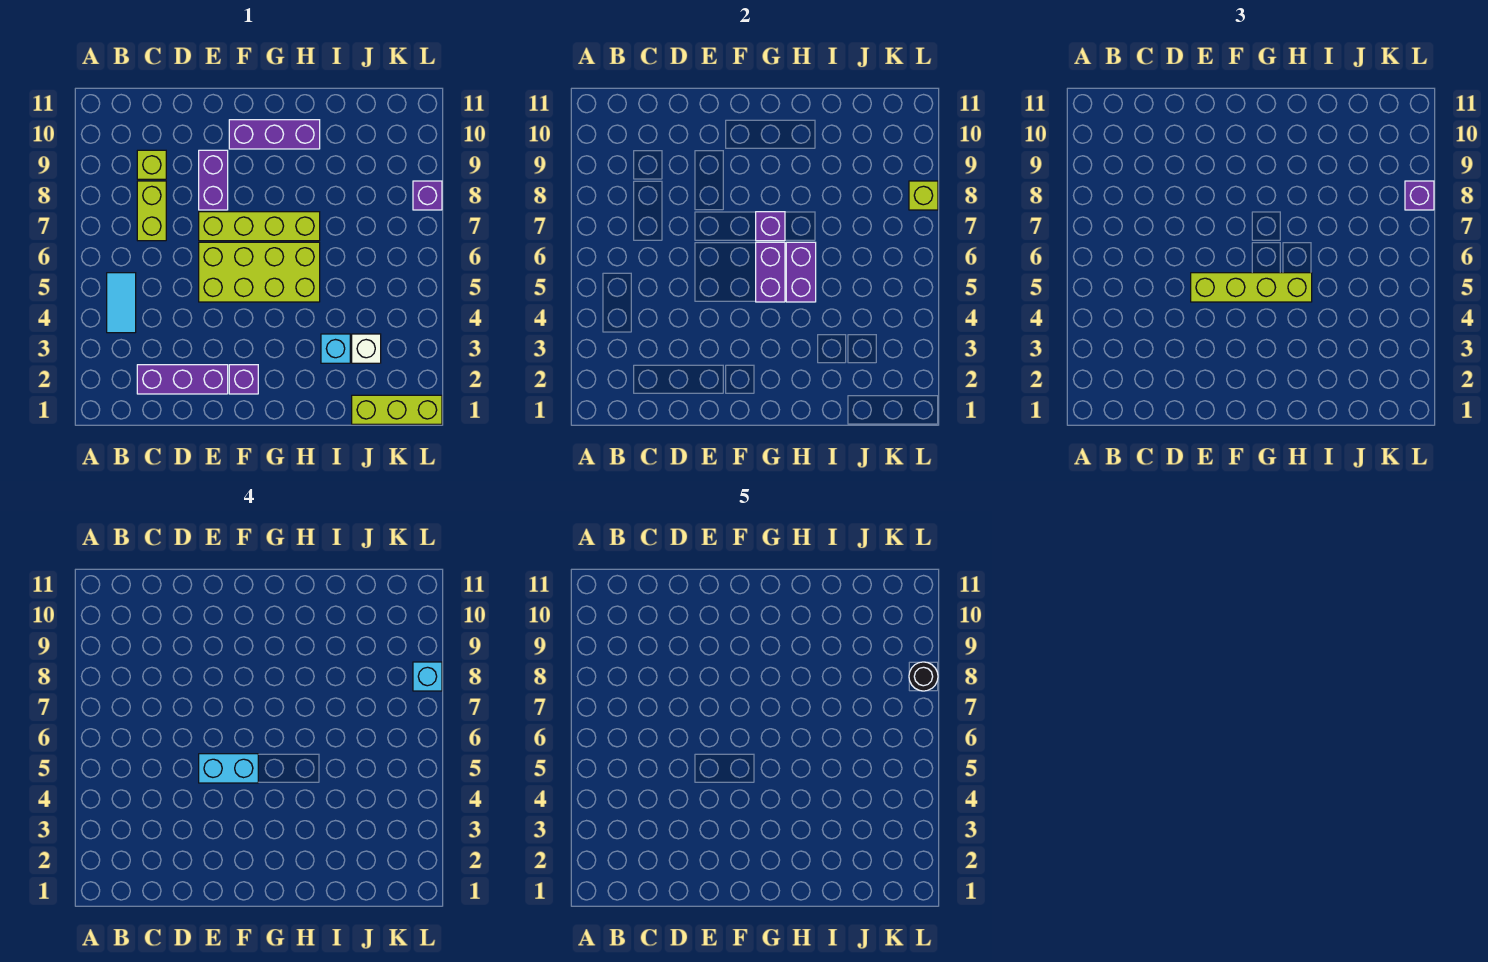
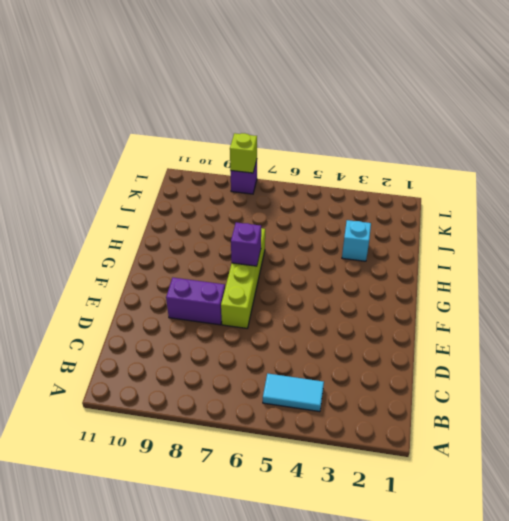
none -> purple 1x3 brick [137,365,228,394]
none -> lime 1x2 brick [137,181,166,241]
none -> lime 1x1 brick [137,150,166,179]

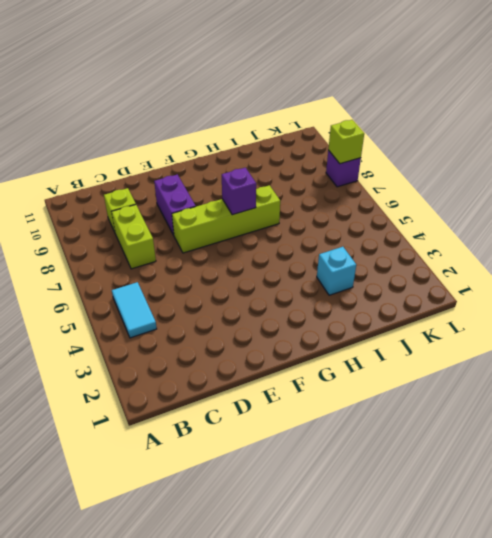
none -> purple 1x3 brick [137,365,228,394]
none -> lime 2x4 brick [199,242,320,302]
none -> purple 1x1 brick [229,365,258,394]

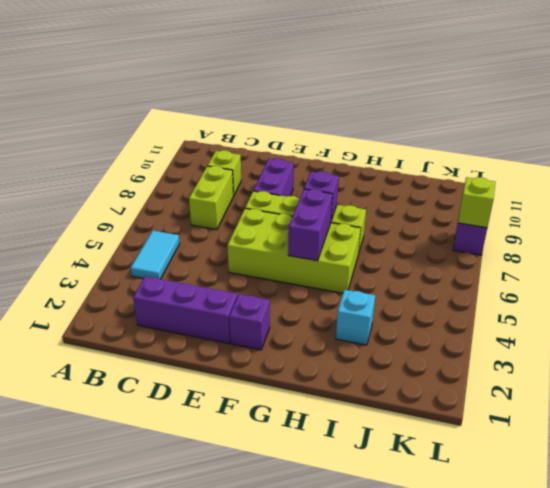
none -> purple 1x3 brick [229,120,320,149]
none -> lime 1x3 brick [352,395,442,424]
none -> white 1x1 brick [352,334,381,363]

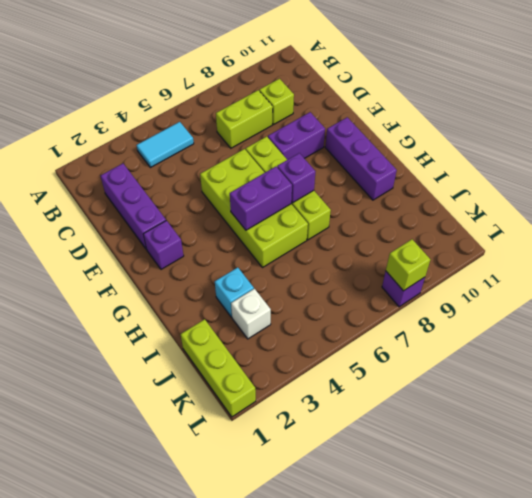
none -> purple 1x2 brick [786,242,816,302]
none -> lime 1x4 brick [1191,273,1312,302]
none -> purple 1x1 brick [1405,181,1434,210]

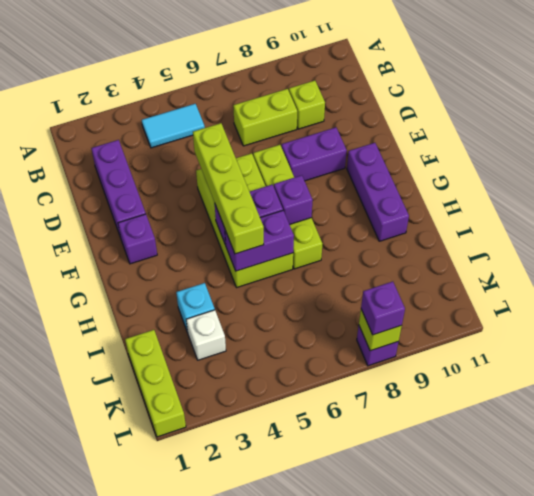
none -> cyan 1x2 brick [199,754,258,783]
none -> cyan 1x1 brick [413,662,442,691]
none -> black 1x1 round brick [909,662,938,691]

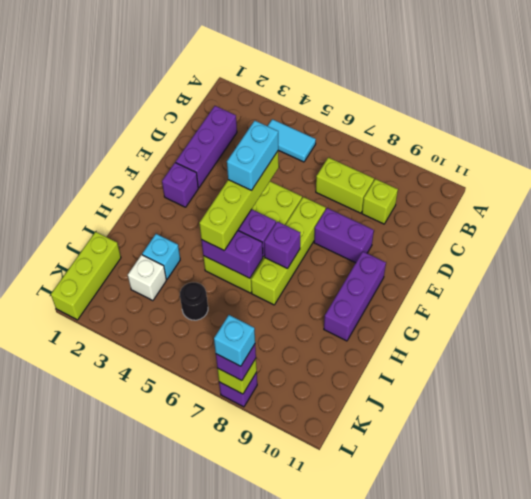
black 1x1 round brick [180,282,208,320] -> black 1x1 round brick moved to [909,662,938,691]

